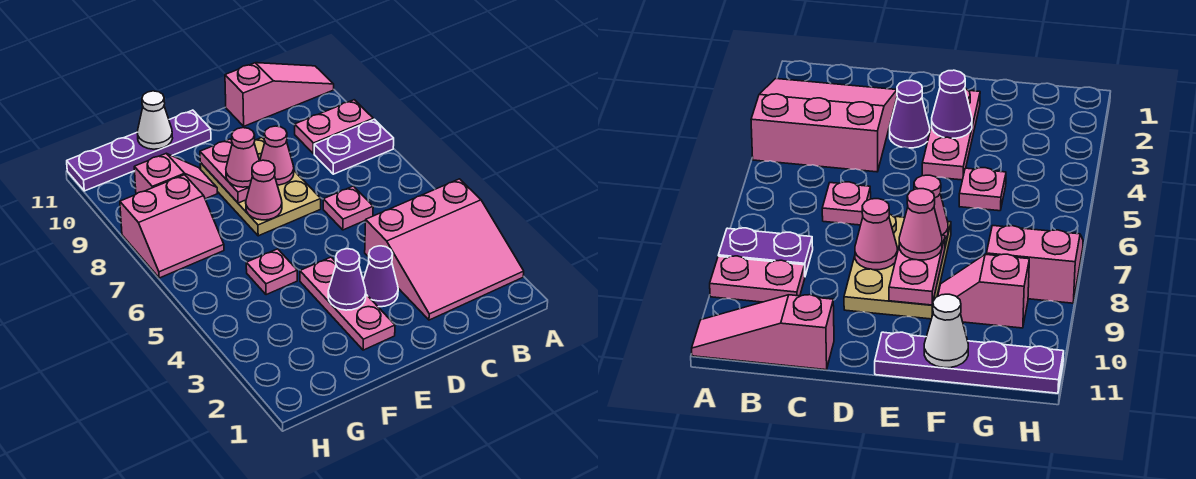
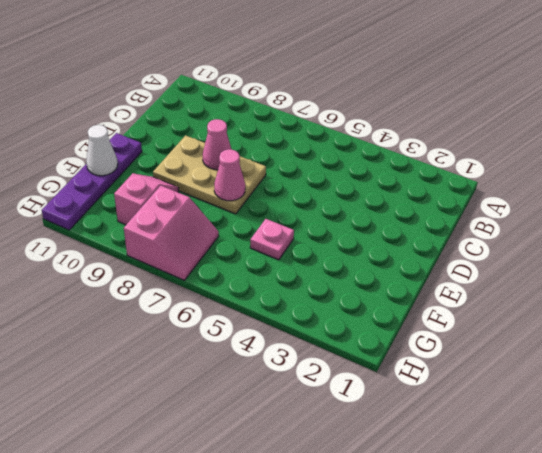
none -> pink 3x3 slope [365,179,524,320]
none -> purple 1x2 plate [314,119,394,174]
none -> pink 1x2 plate [295,100,373,154]

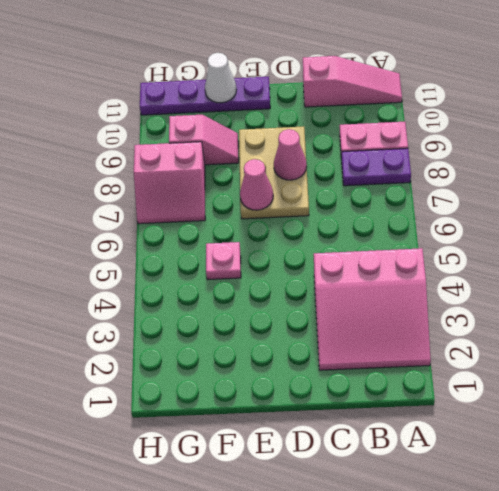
none -> pink 1x1 plate [323,186,373,230]
none -> purple 1x1 cone [363,246,398,307]
none -> pink 1x3 plate [300,257,395,350]

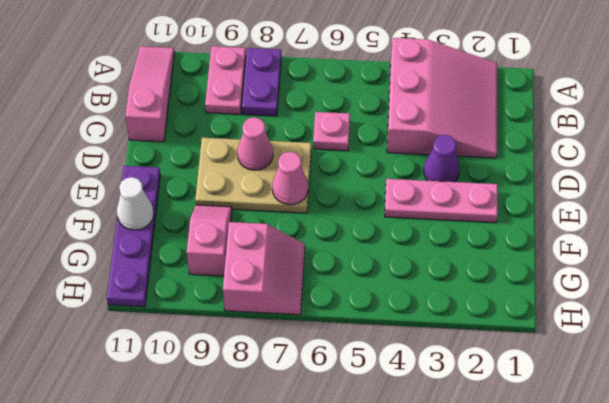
none -> pink 1x1 plate [246,249,297,295]
none -> purple 1x1 cone [328,249,366,310]
none -> pink 1x2 plate [200,139,249,203]

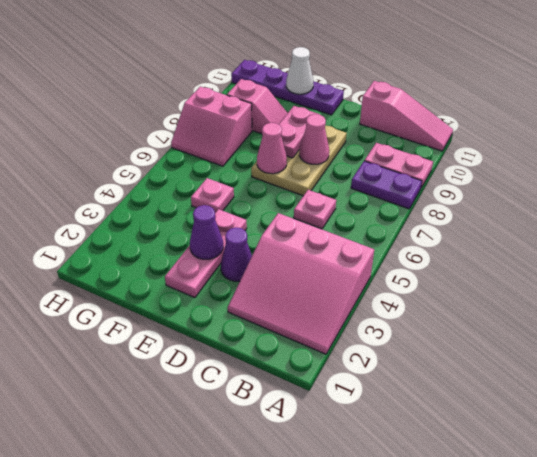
none -> pink 1x1 cone [226,128,259,187]

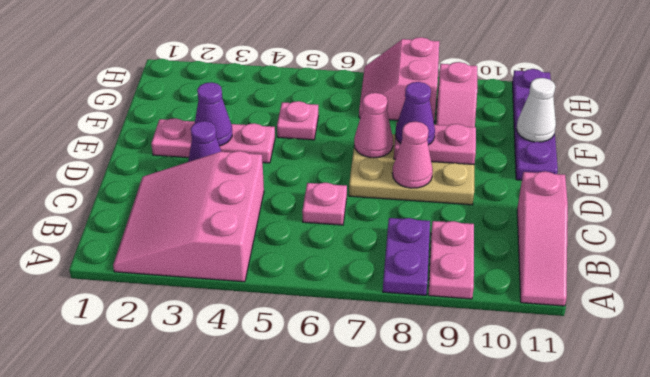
purple 1x1 cone [395,82,435,145] -> pink 1x1 cone [226,128,259,187]

